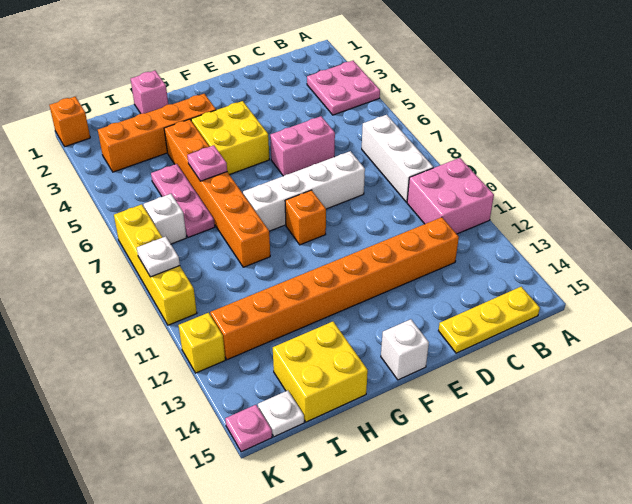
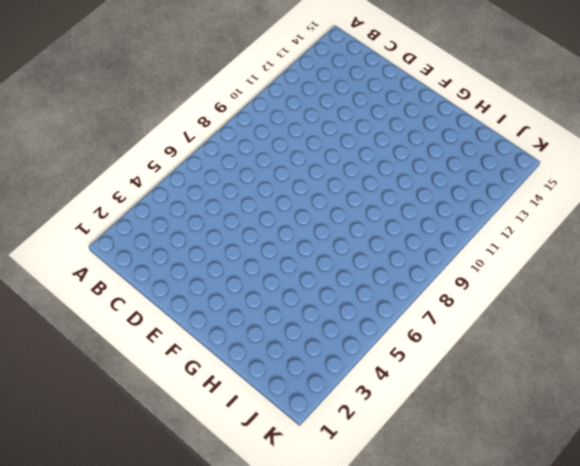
none -> pink 2x2 plate [307,61,380,115]
none -> pink 2x2 brick [407,158,494,234]
none -> white 1x3 brick [362,115,433,202]

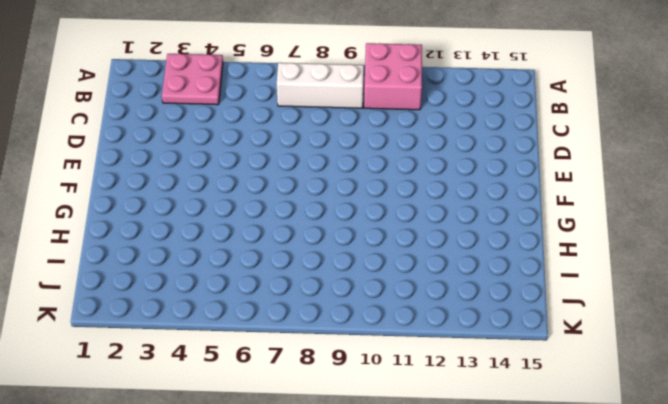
none -> yellow 1x3 plate [438,287,540,353]
none -> orange 1x8 brick [210,217,459,360]
none -> pink 1x2 brick [270,116,335,176]

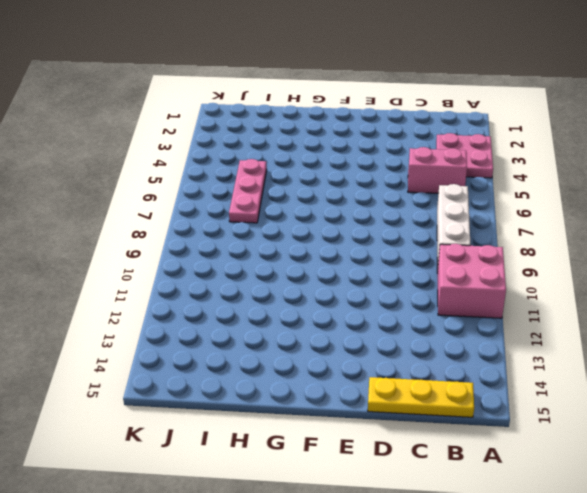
pink 1x2 brick [408,147,467,193] -> pink 1x2 brick moved to [270,116,335,176]
none -> orange 1x8 brick [210,217,459,360]
none -> white 1x4 brick [243,151,365,231]
none -> yellow 2x2 brick [191,101,269,175]

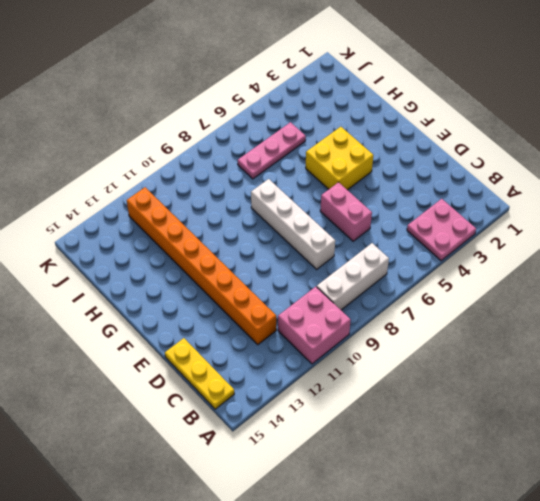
none -> orange 1x1 brick [285,190,326,245]
none -> white 1x1 brick [381,319,429,380]
none -> orange 1x4 brick [98,94,216,172]

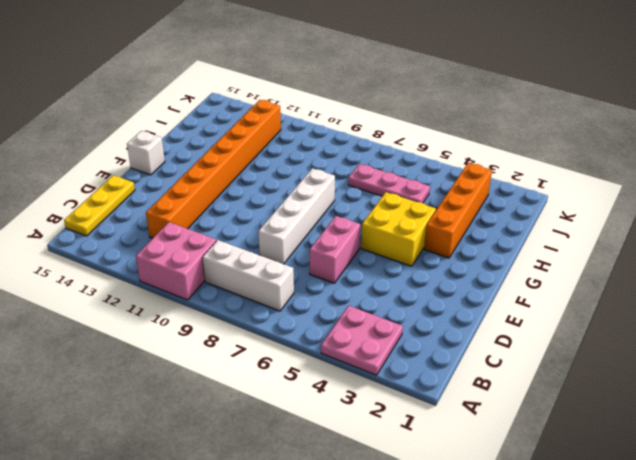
none -> orange 1x1 brick [285,190,326,245]
none -> pink 1x1 brick [131,71,168,114]
none -> orange 1x6 brick [164,119,270,267]

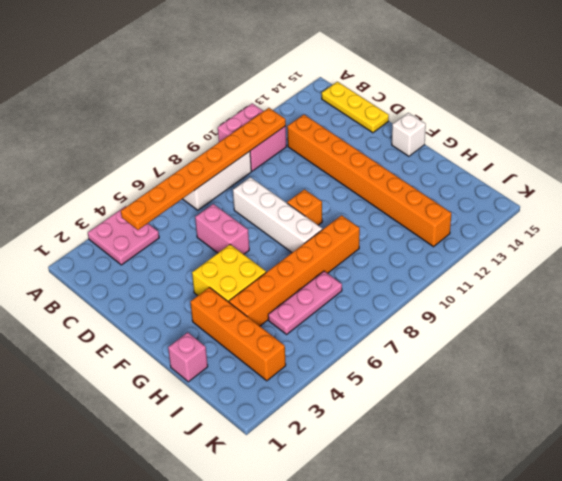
orange 1x8 plate [121,108,286,230] -> none
none -> yellow 2x2 brick [273,322,368,422]
none -> white 1x1 brick [144,194,187,244]
none -> white 1x1 plate [258,390,304,437]

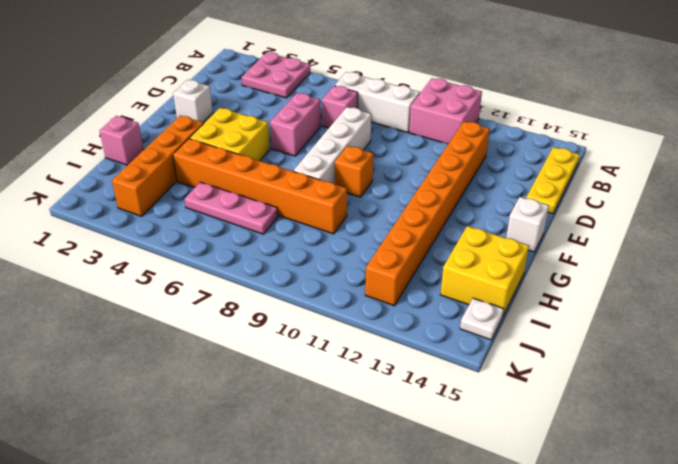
pink 1x1 brick [322,86,358,128] -> none
white 1x1 brick [173,80,213,122] -> white 1x1 brick moved to [144,194,187,244]
none -> orange 1x1 brick [49,97,90,147]
none -> yellow 1x4 brick [114,204,197,325]
none -> yellow 1x1 brick [179,313,225,373]

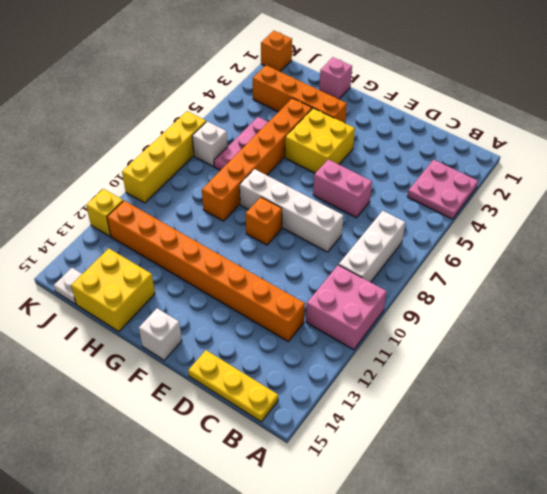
none -> pink 1x1 plate [225,405,272,452]
none -> pink 1x1 plate [187,145,227,181]
none -> white 1x1 plate [137,236,180,277]

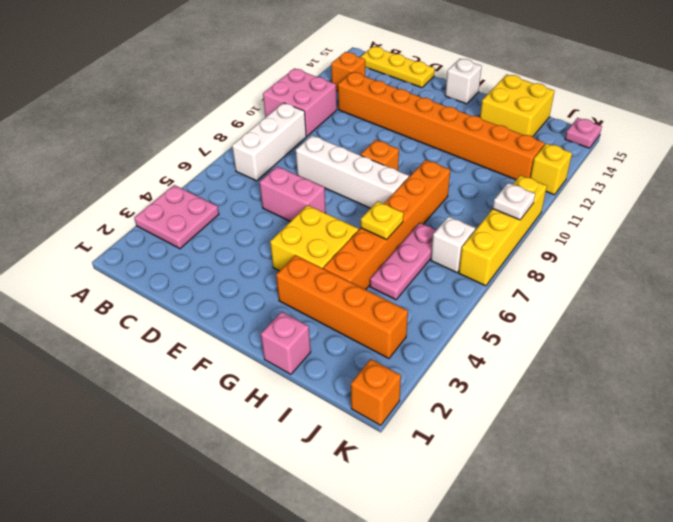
orange 1x1 brick [331,52,365,91] -> none
yellow 1x1 plate [361,201,403,239] -> pink 1x1 plate [187,145,227,181]
none -> white 1x1 plate [258,390,304,437]

